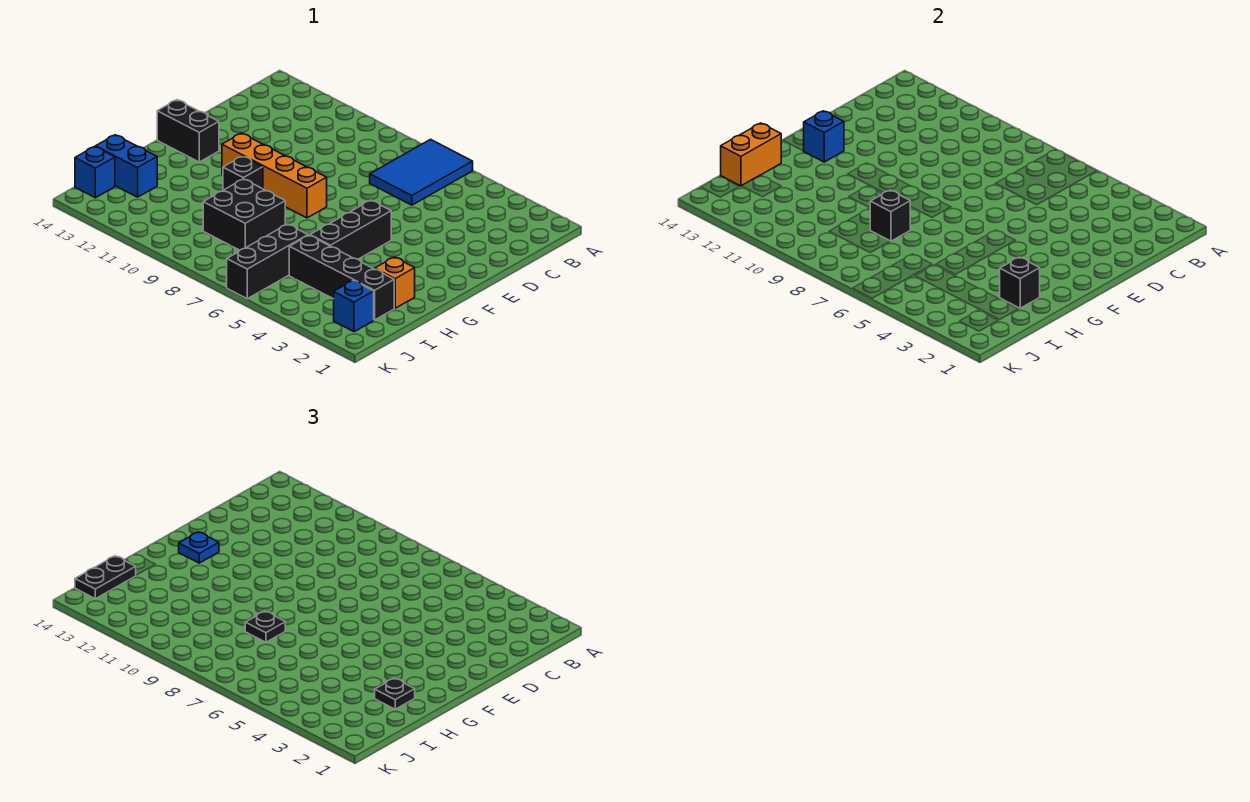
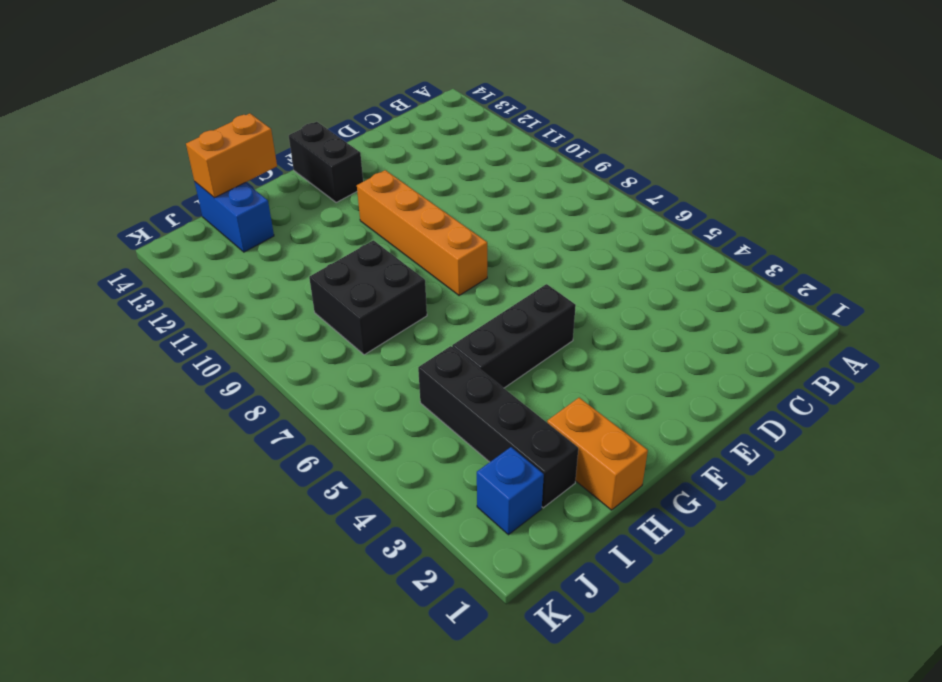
orange 1x2 brick [547,398,648,510] -> orange 1x1 brick [375,257,415,308]
none -> blue 2x3 tile [370,139,473,205]
none -> black 1x1 brick [223,156,263,190]
none -> black 1x3 brick [227,224,308,299]

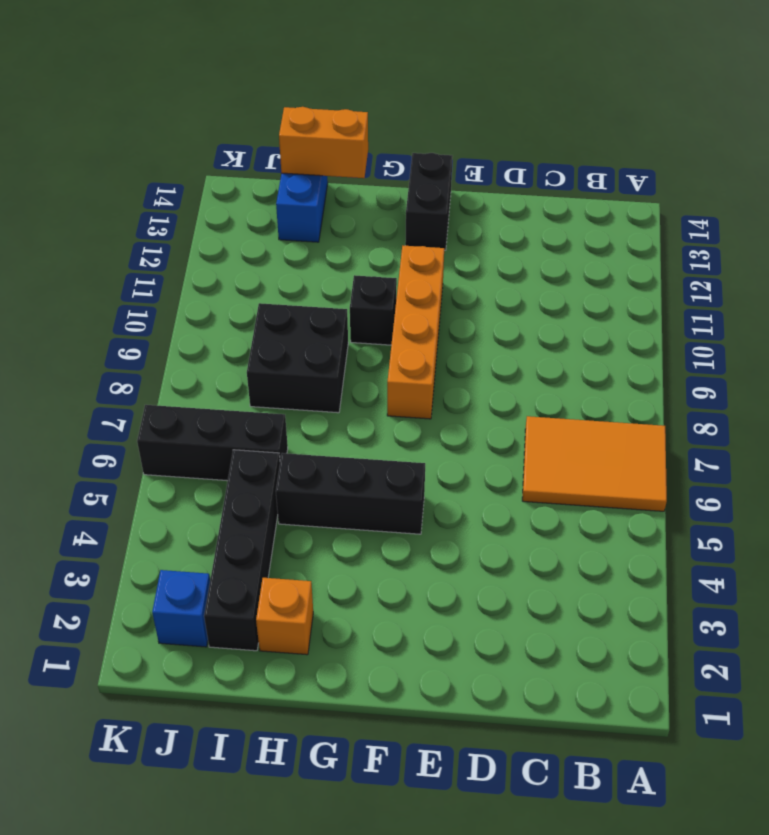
orange 2x3 tile [522,416,667,511] -> blue 2x3 tile [370,139,473,205]
none -> blue 1x1 brick [75,147,115,198]
none -> blue 1x1 brick [803,111,844,162]
none -> black 1x1 brick [1000,257,1040,308]

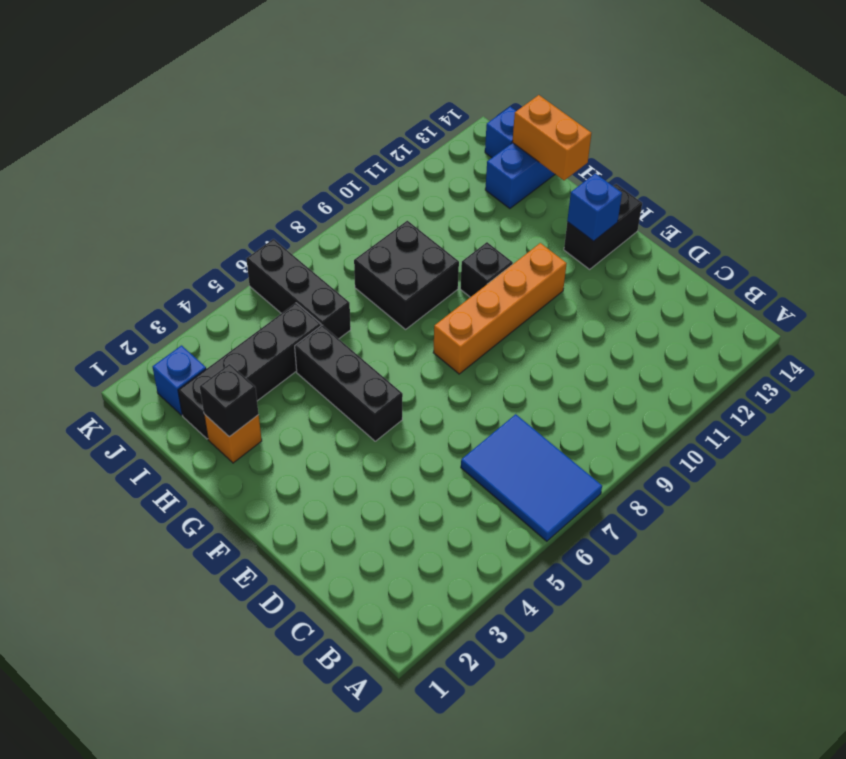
none -> black 1x1 brick [870,190,910,241]
none -> blue 1x1 plate [179,532,219,563]
none -> black 1x1 plate [375,678,415,709]

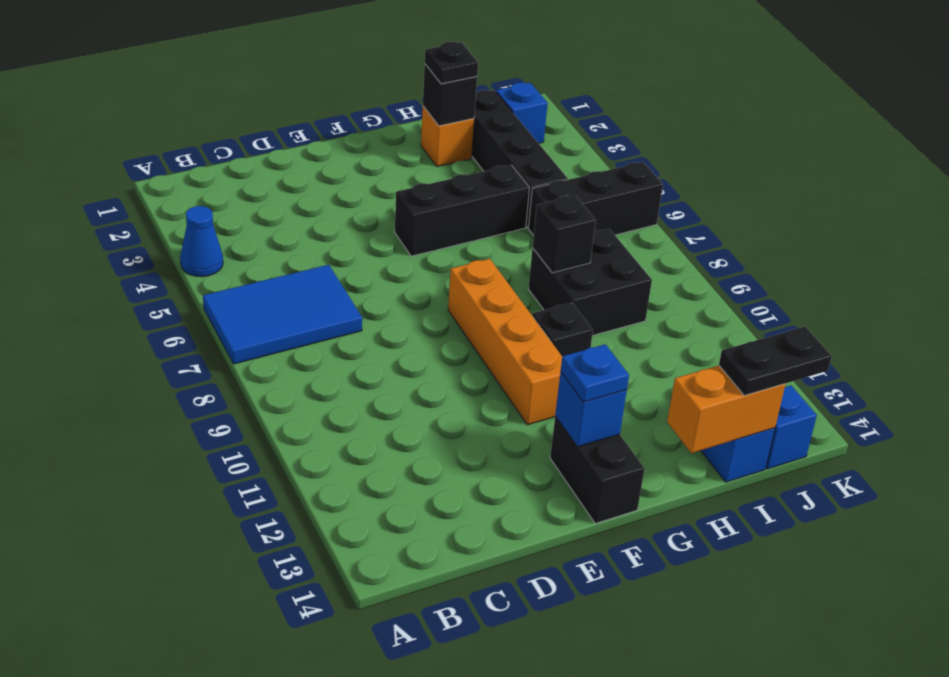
blue 1x1 cone [180,206,223,277] -> none
none -> black 1x1 plate [245,611,285,642]

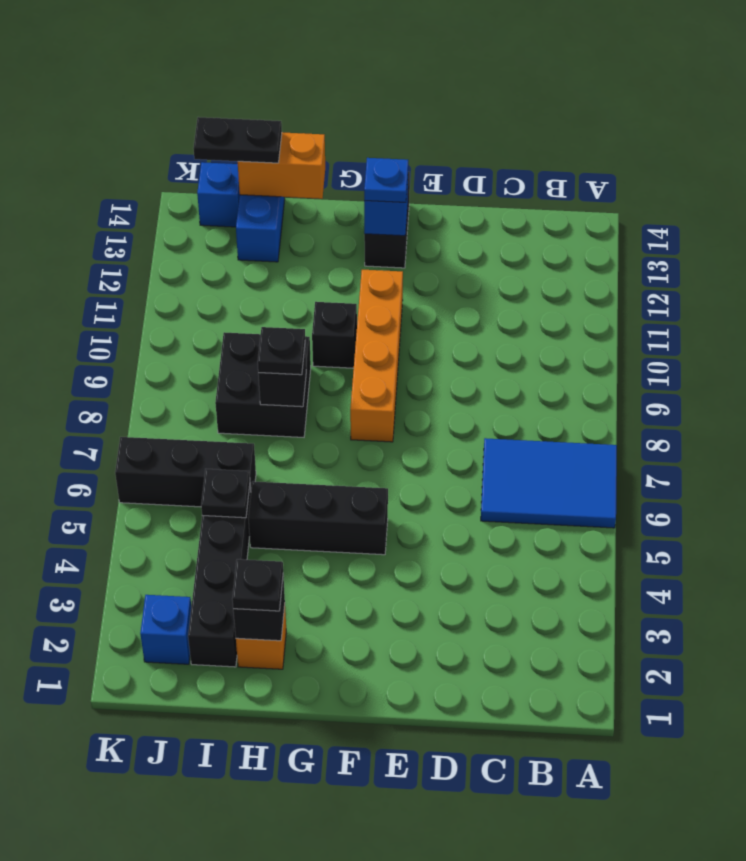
black 1x1 plate [201,469,250,518] -> none

